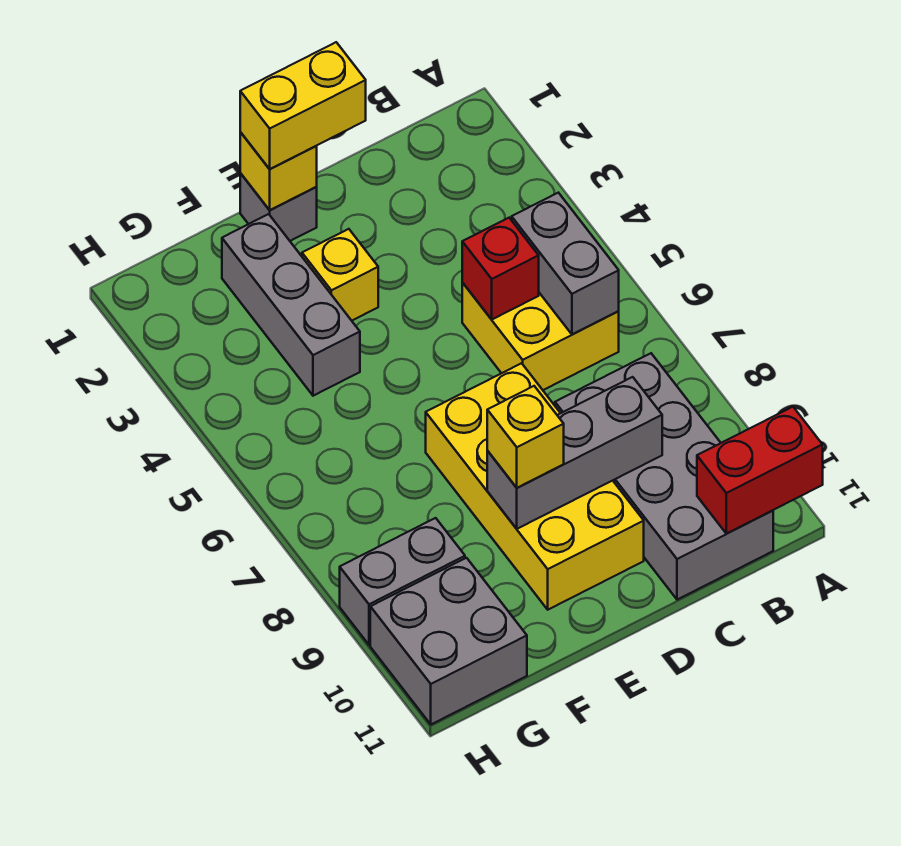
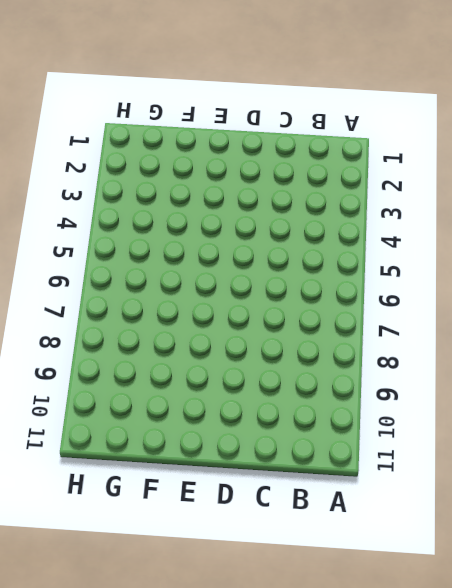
none -> yellow 2x2 brick [462,283,619,390]
none -> grey 2x4 brick [555,353,773,600]
none -> yellow 2x4 brick [426,363,644,610]

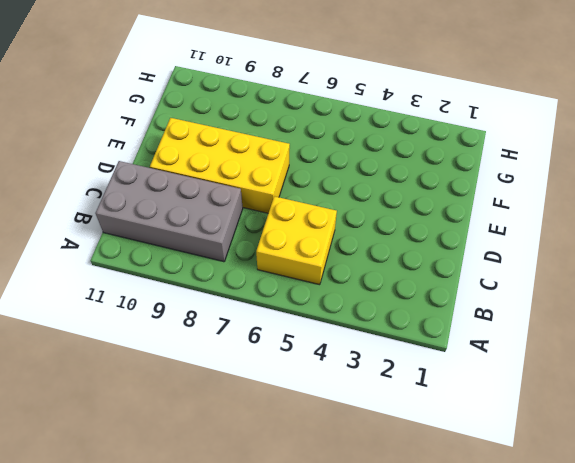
none -> grey 1x1 brick [240,173,317,241]
none -> yellow 1x1 brick [302,229,378,321]
none -> grey 1x3 brick [222,214,360,396]

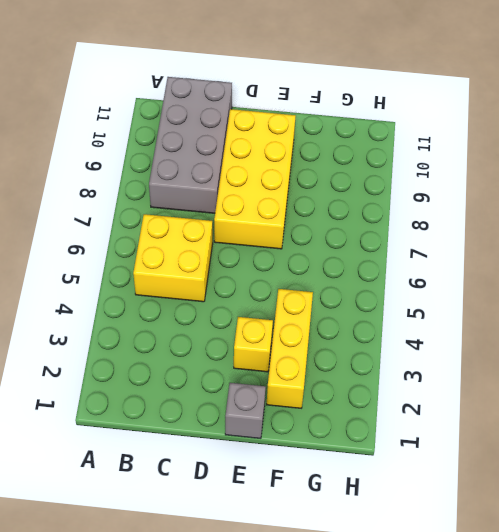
yellow 1x3 brick [267,289,313,408] -> grey 1x3 brick [222,214,360,396]
none -> grey 1x2 brick [340,518,465,645]
none -> grey 2x2 brick [370,558,527,724]
none -> red 1x2 brick [697,407,823,534]

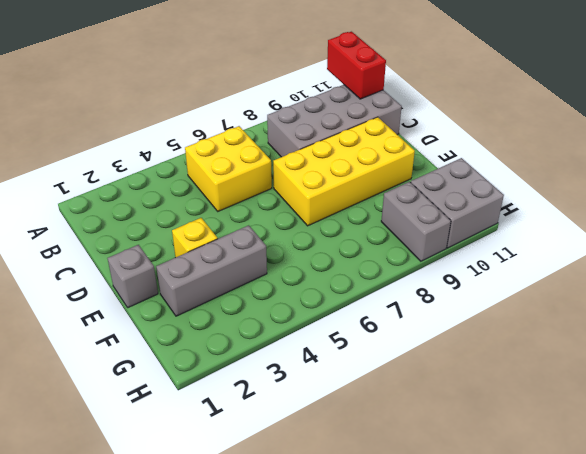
none -> grey 1x2 brick [512,193,619,334]
none -> red 1x1 brick [462,218,539,319]
none -> grey 1x3 brick [487,377,662,529]

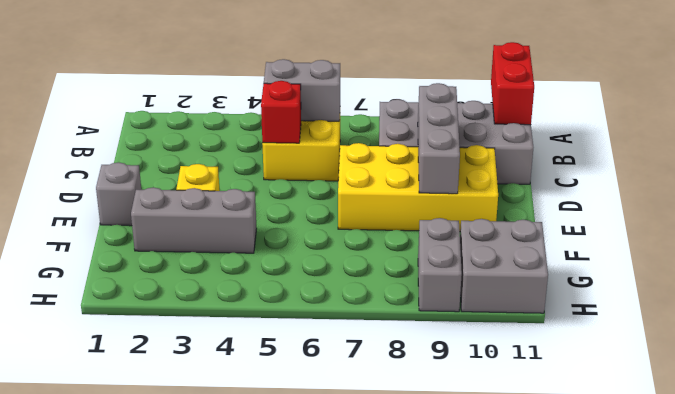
none -> yellow 1x1 brick [240,132,317,210]
none -> yellow 1x2 brick [240,42,366,169]
none -> yellow 1x1 brick [487,386,564,488]

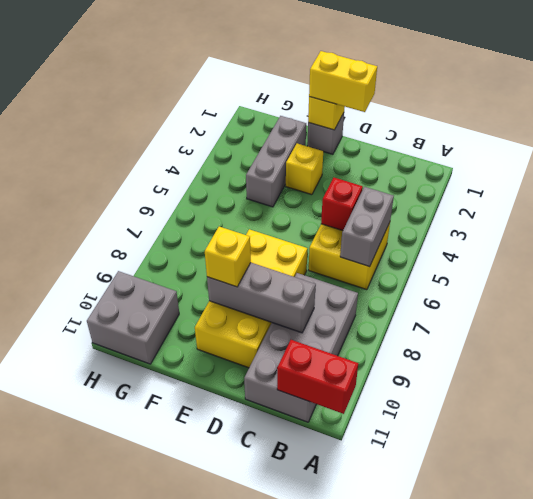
none -> grey 1x2 brick [340,518,465,645]

